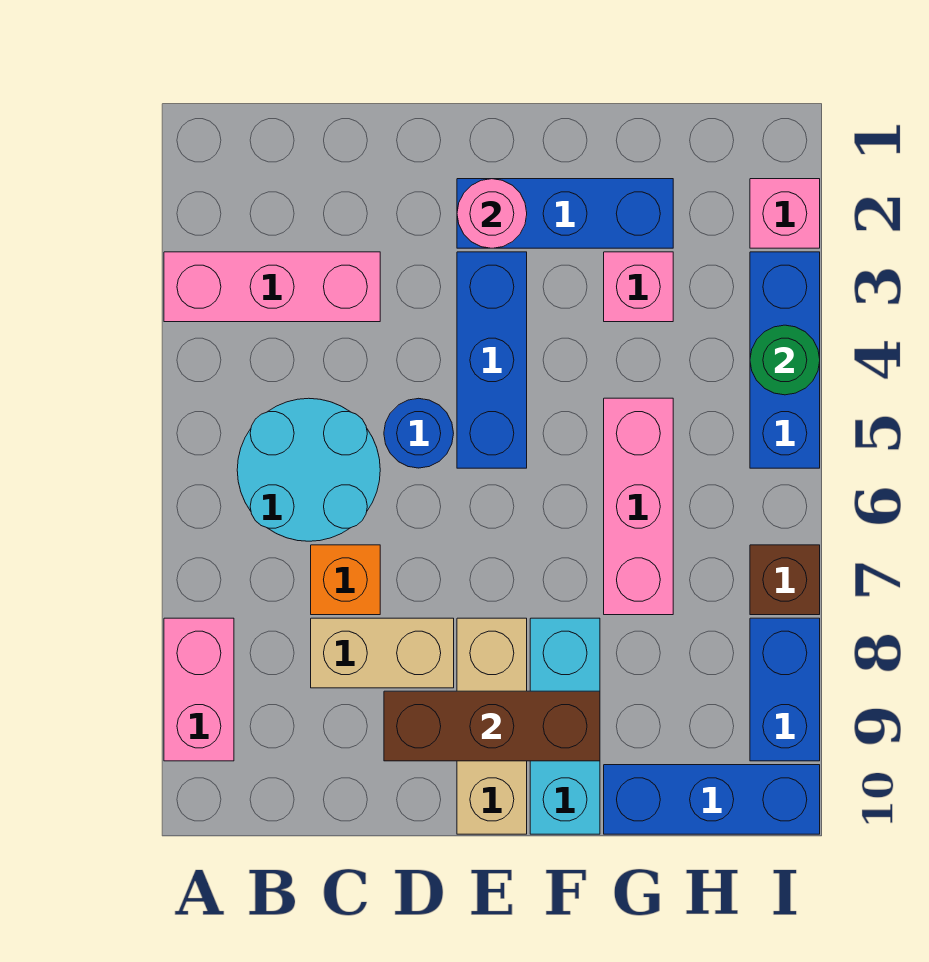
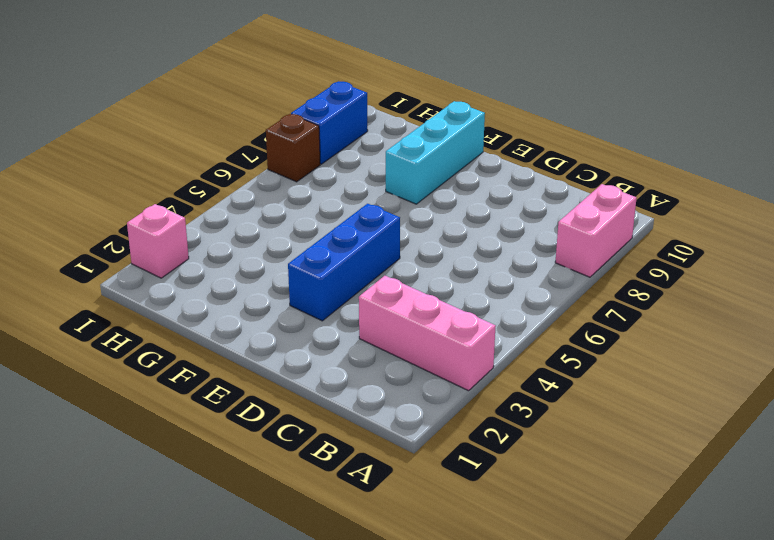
none -> cyan 2x2 round brick [237,398,380,541]
none -> orange 1x1 brick [311,545,380,615]
none -> tan 1x2 brick [311,618,454,688]

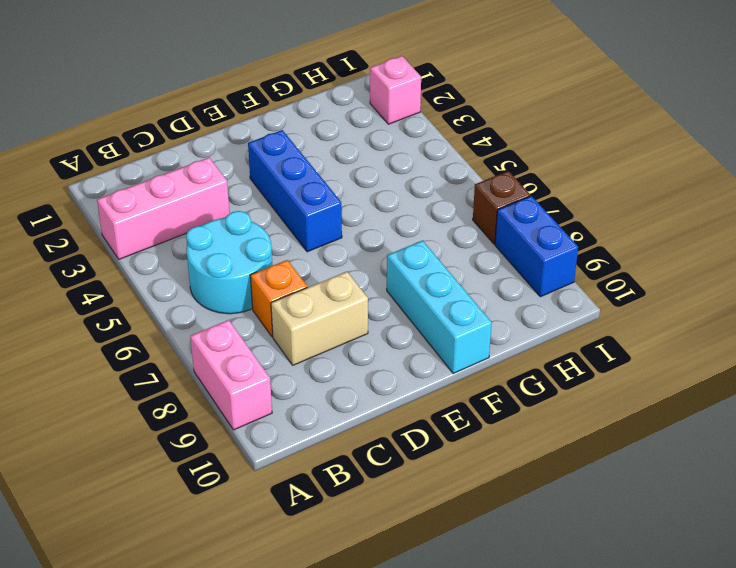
none -> blue 1x1 round brick [384,398,454,468]
none -> blue 1x3 brick [457,179,673,248]
none -> tan 1x3 brick [457,618,527,834]

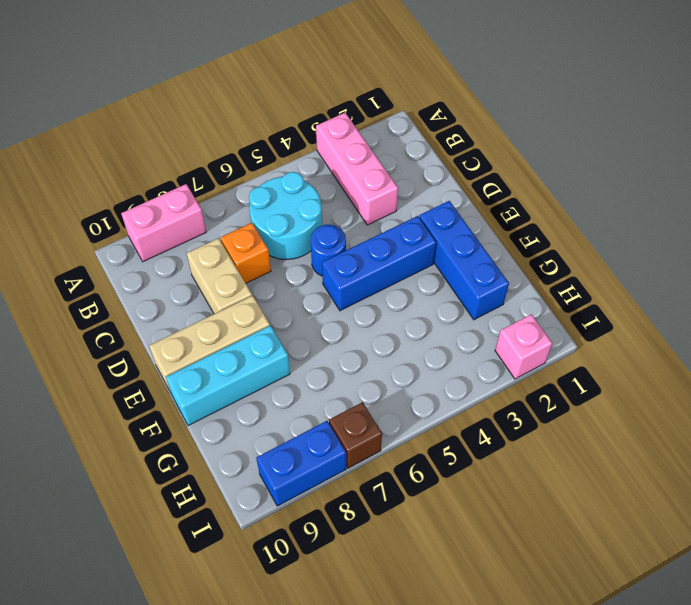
none -> pink 1x1 brick [604,252,673,322]
none -> pink 1x3 brick [604,398,673,615]
none -> blue 1x3 brick [604,765,820,834]

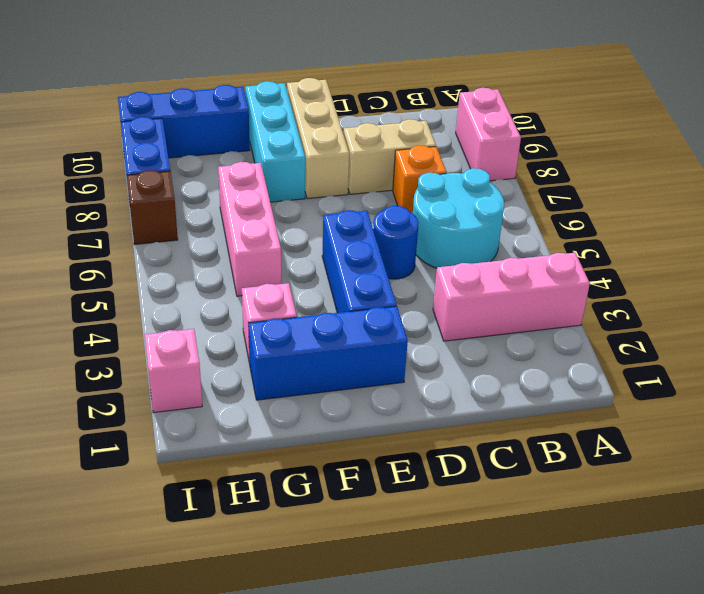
none -> blue 1x3 brick [750,252,820,468]
none -> brown 1x3 brick [384,691,600,761]
none -> pink 1x1 round brick [457,179,527,248]

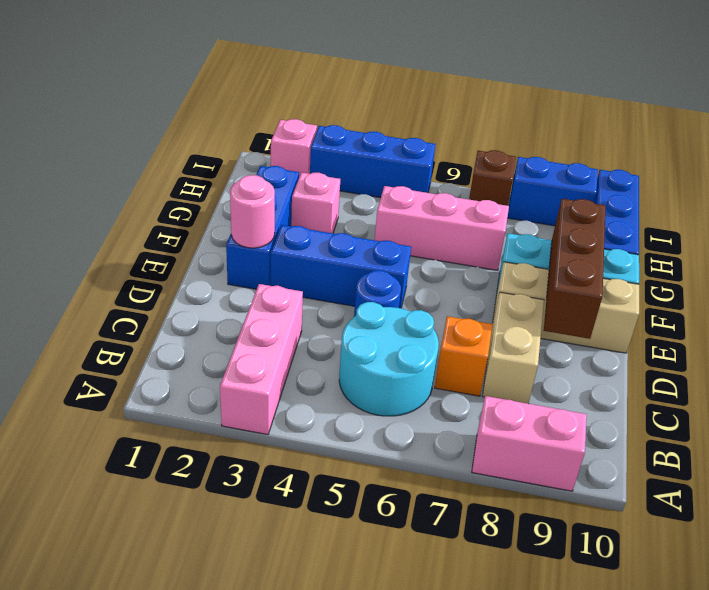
none -> green 1x1 round brick [750,325,820,395]

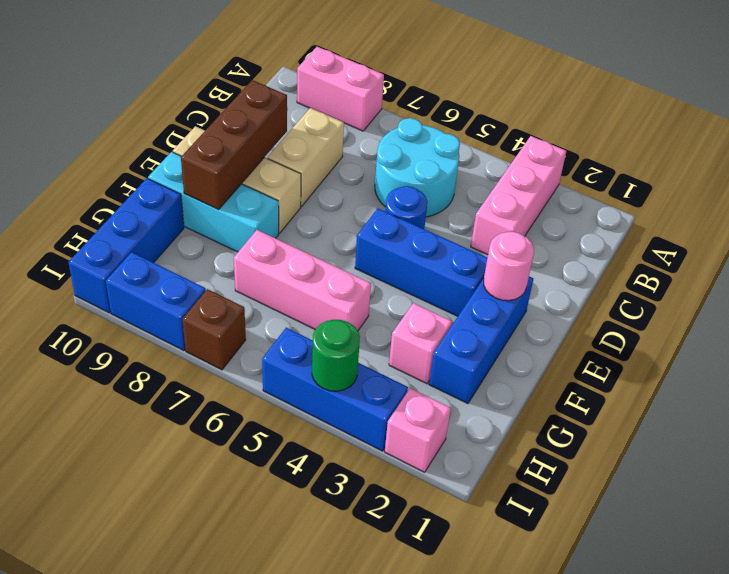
none -> orange 1x1 brick [311,545,380,615]

